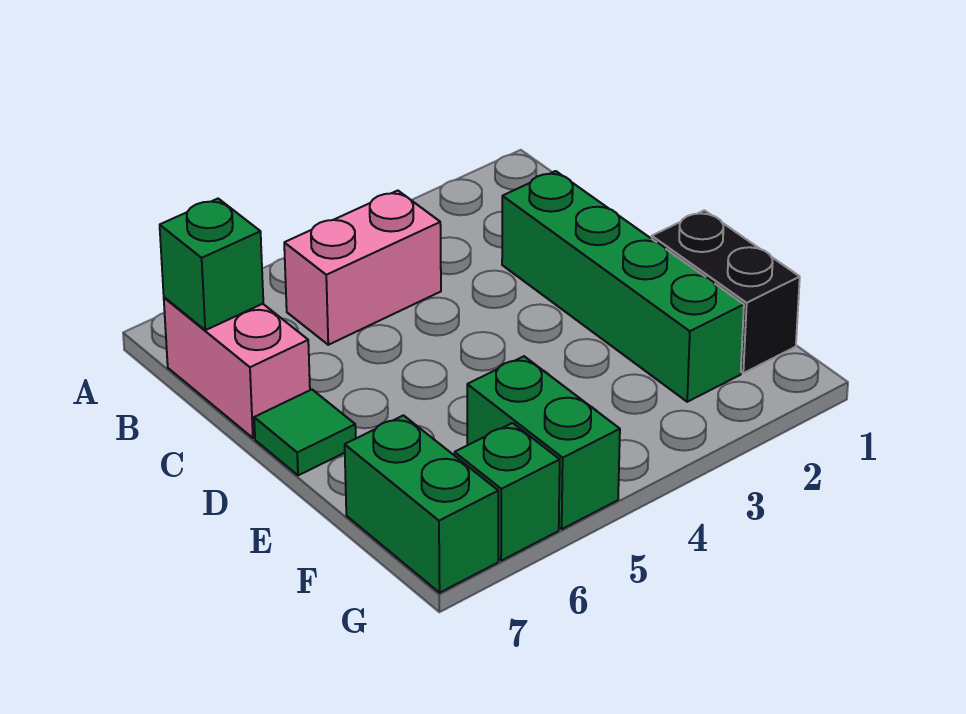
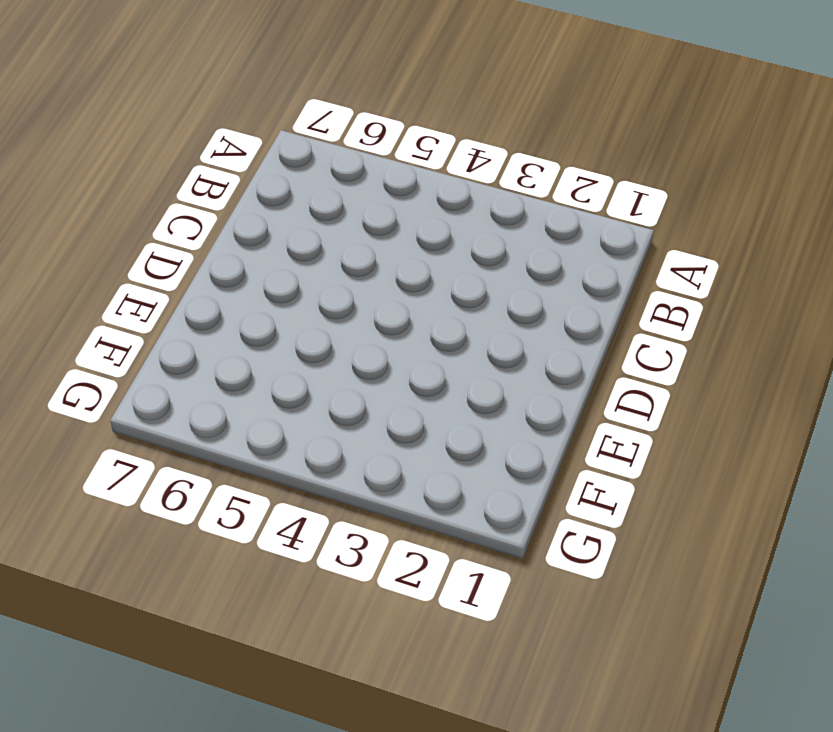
none -> pink 1x2 brick [284,191,441,345]
none -> pink 1x2 brick [164,297,310,438]

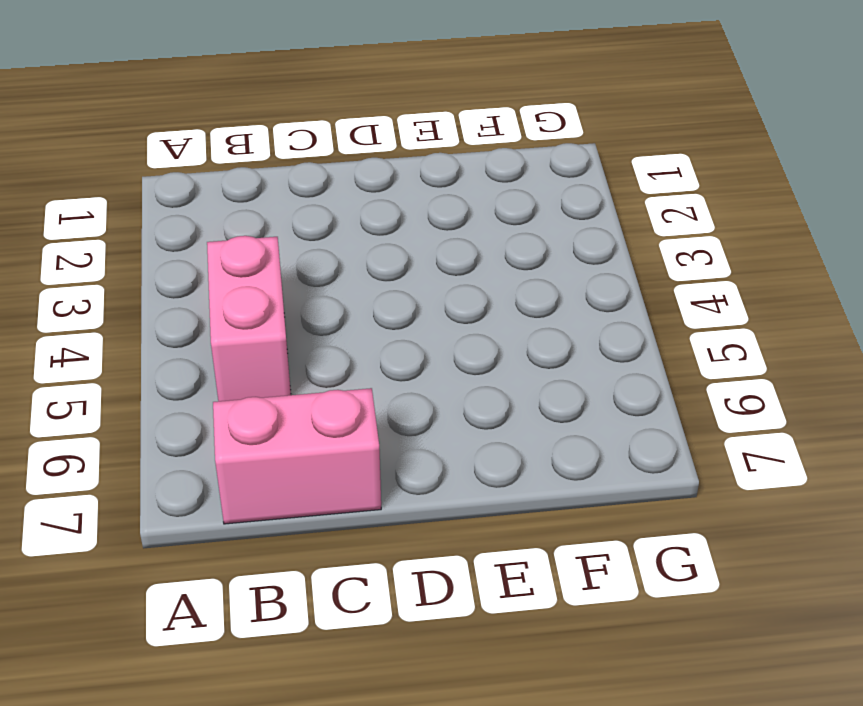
none -> green 1x4 brick [502,171,744,402]
none -> green 1x1 tile [254,390,356,475]

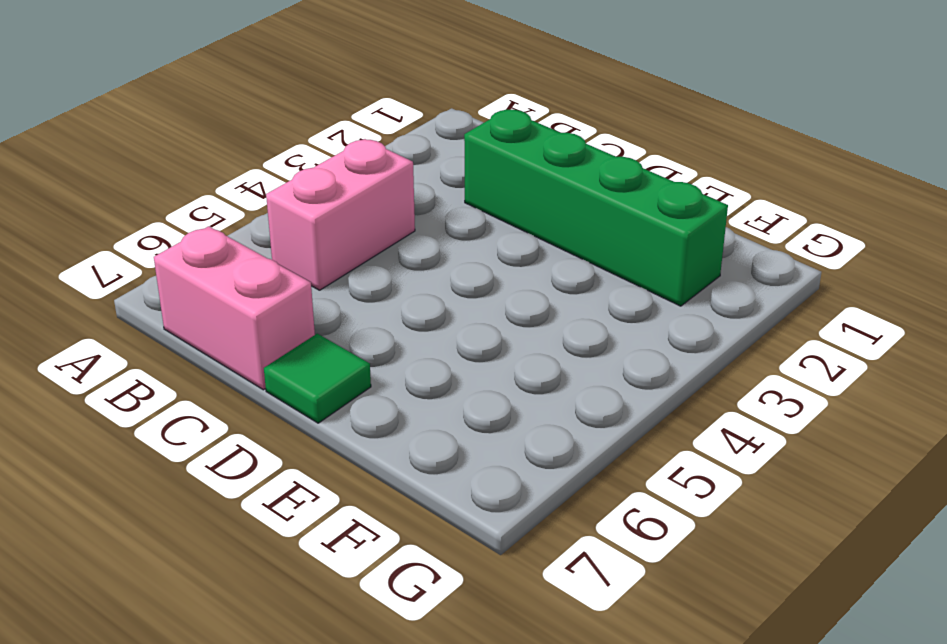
none -> black 1x2 brick [652,210,800,373]
none -> green 1x2 brick [467,356,620,529]

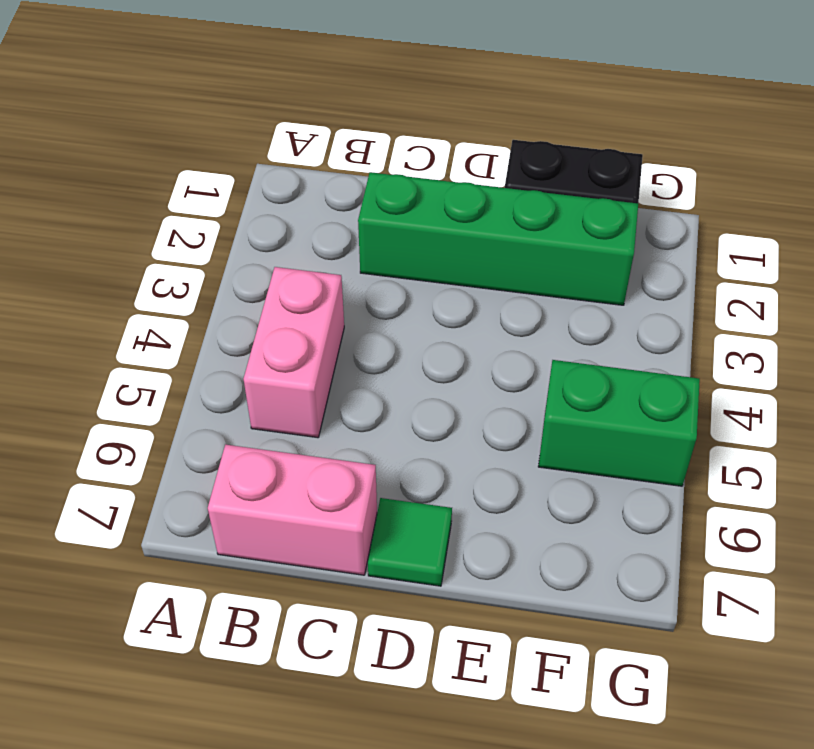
none -> green 1x2 brick [345,415,498,593]
none -> green 1x1 brick [455,423,560,561]

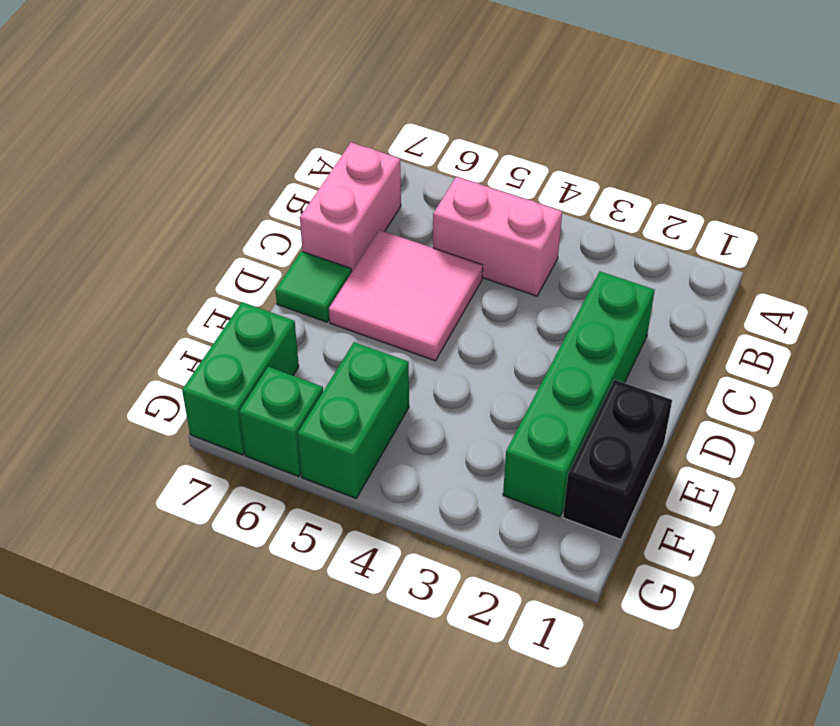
pink 2x2 tile [329,230,483,361] -> none
none -> green 1x1 brick [160,199,263,330]

